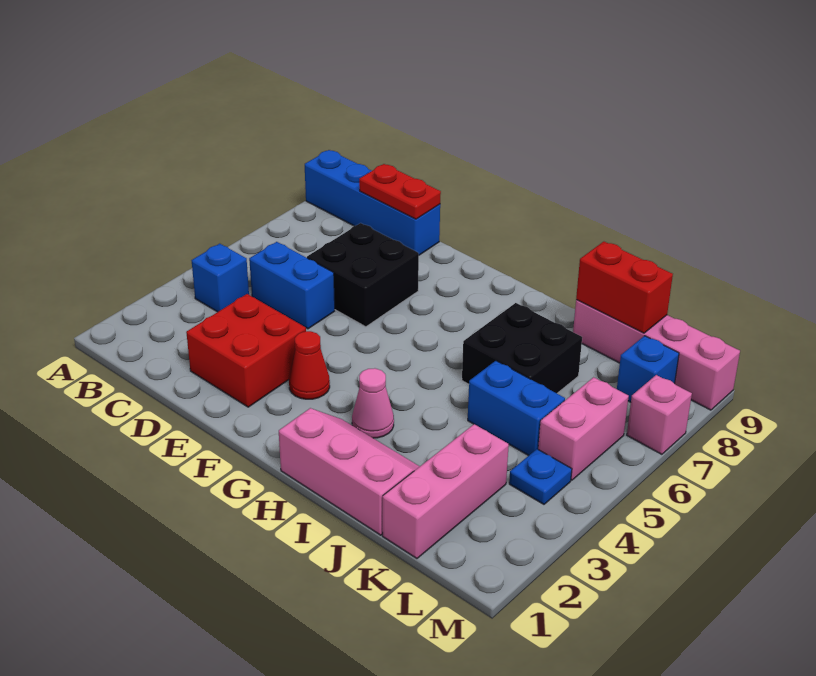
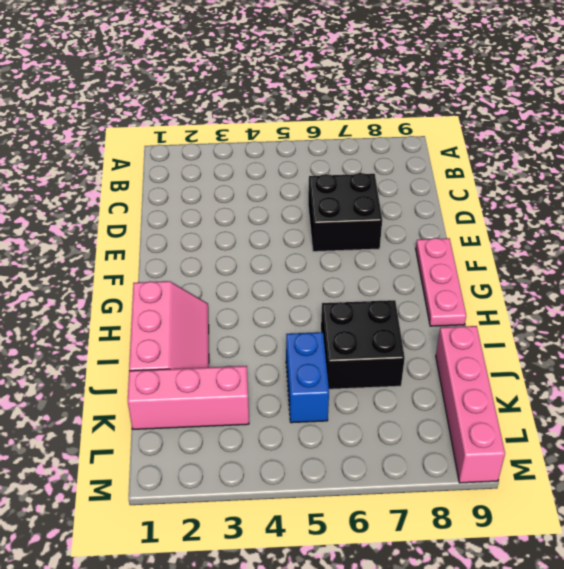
pink 1x3 plate [416,238,466,326] -> none
none -> blue 1x4 brick [305,150,440,255]
none -> blue 1x1 brick [191,244,249,312]
none -> blue 1x2 brick [249,242,335,329]

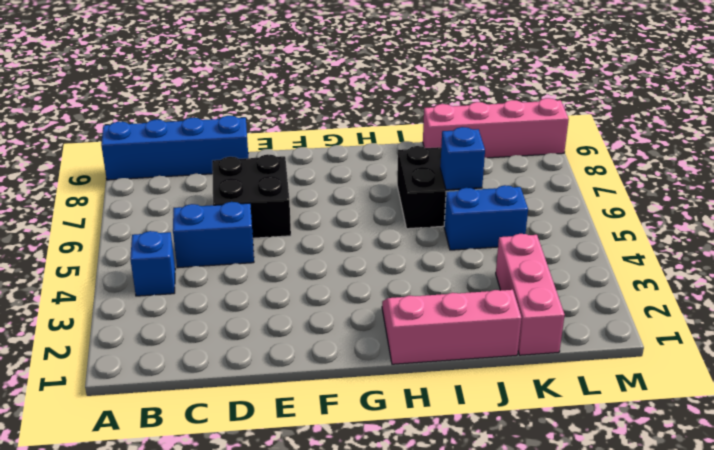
blue 1x1 brick [440,127,485,190] -> blue 1x1 brick moved to [617,336,679,402]
none -> red 2x2 brick [186,294,306,407]
none -> red 1x1 cone [289,331,330,399]
none -> pink 1x1 cone [352,368,394,438]

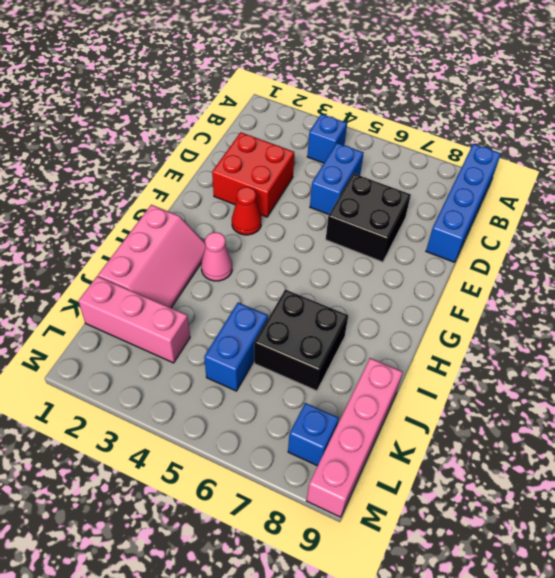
none -> blue 1x1 plate [509,449,572,504]
none -> pink 1x2 brick [538,377,629,480]
none -> pink 1x1 brick [627,375,692,454]

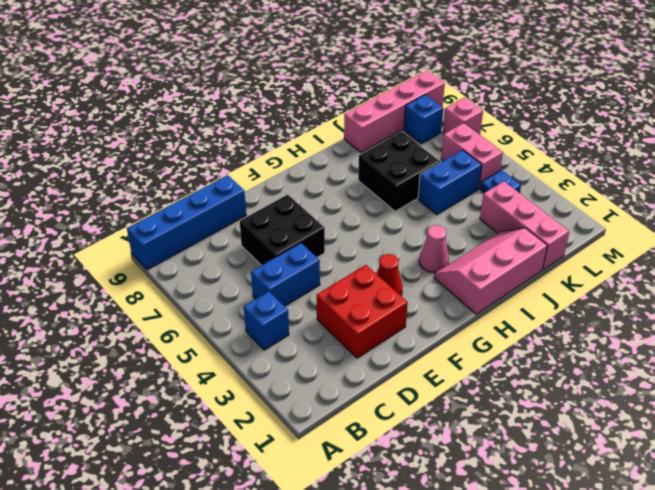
none -> red 1x2 plate [359,164,441,219]
none -> red 1x2 brick [576,242,673,333]

